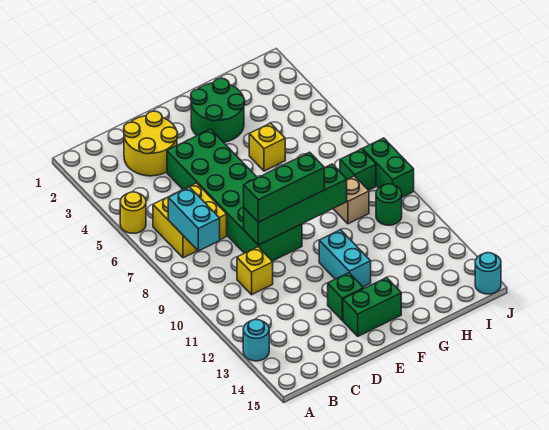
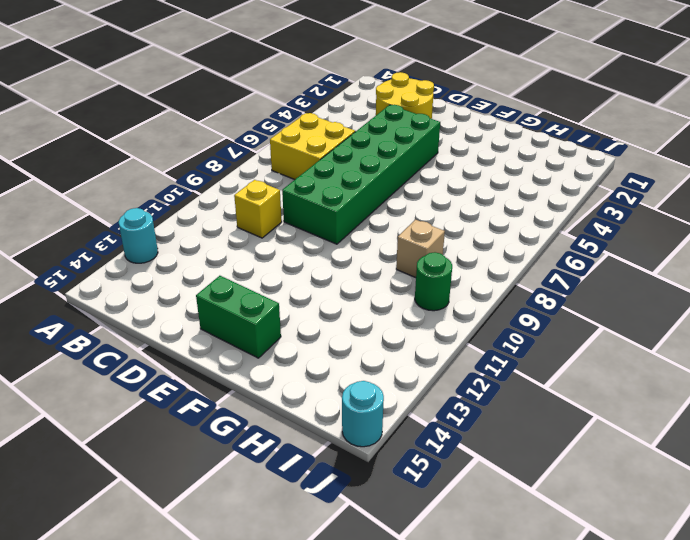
none -> yellow 1x1 round brick [120,192,146,233]
none -> green 1x1 brick [328,273,364,320]
none -> green 2x2 round brick [191,78,245,142]

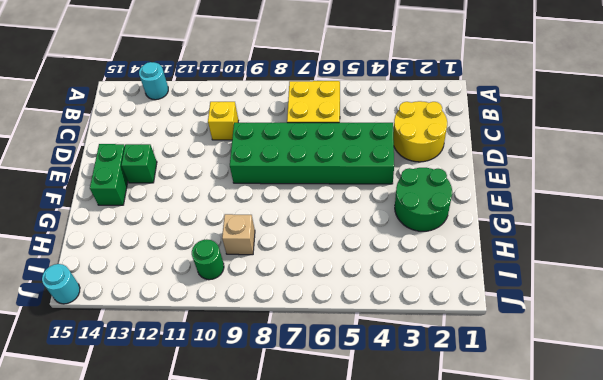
none -> yellow 1x1 round brick [120,192,146,233]
none -> cyan 1x2 brick [319,230,371,287]
none -> yellow 1x1 brick [249,123,285,171]

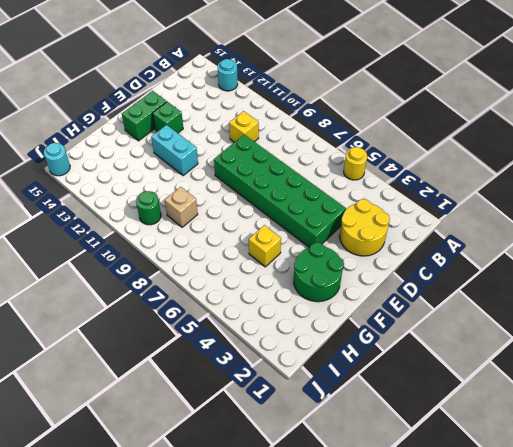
none -> yellow 2x2 brick [153,183,227,258]
none -> green 1x1 brick [340,149,376,190]
none -> green 1x2 brick [363,138,414,197]

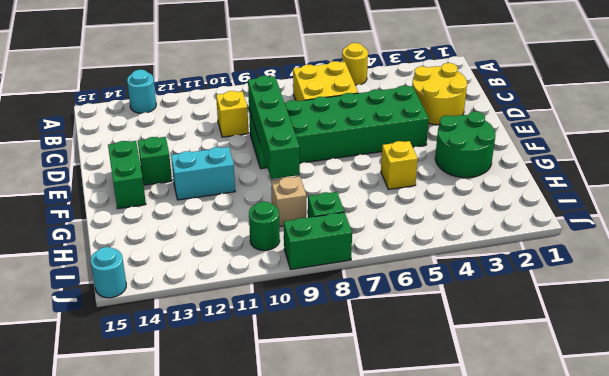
none -> cyan 1x2 brick [168,187,220,251]
none -> green 1x3 brick [244,152,324,222]

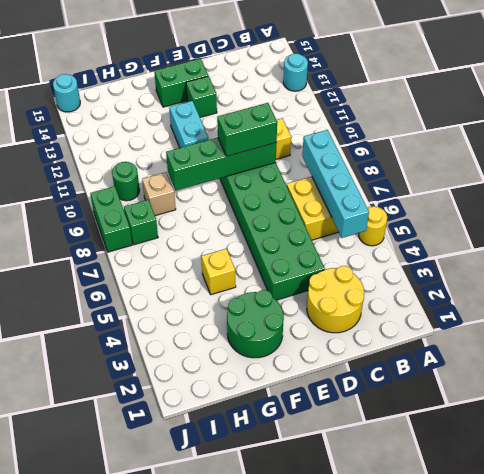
cyan 1x4 brick [302,130,369,238] -> cyan 1x2 brick [168,187,220,251]
green 1x2 brick [217,103,277,156] -> green 1x3 brick [244,152,324,222]

